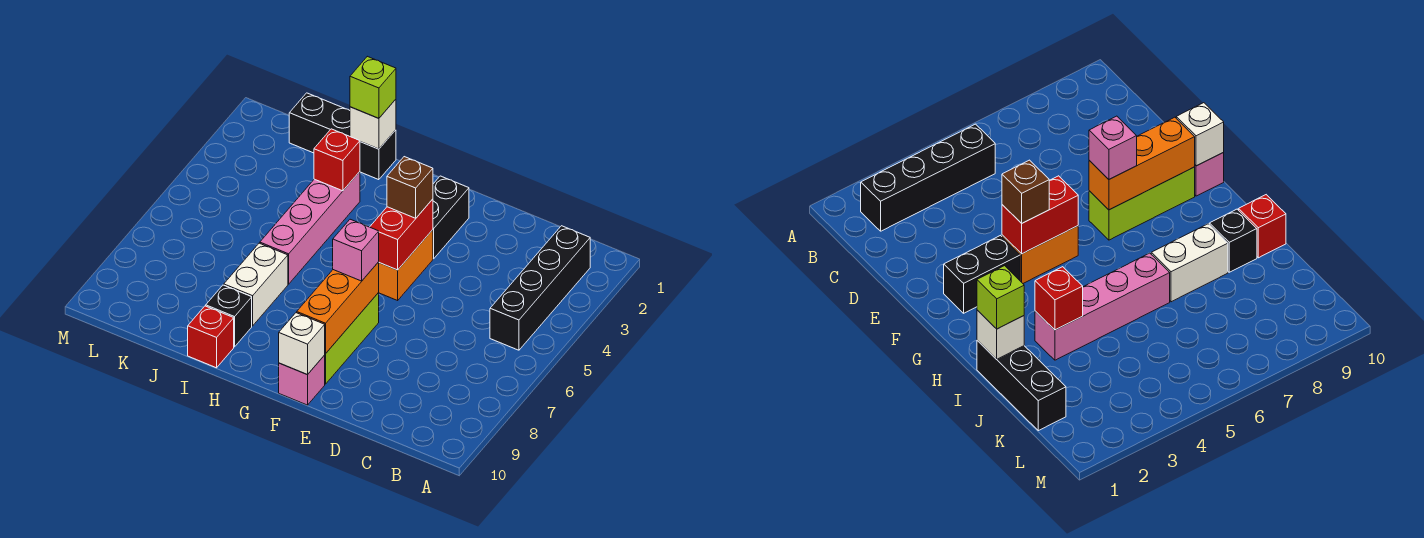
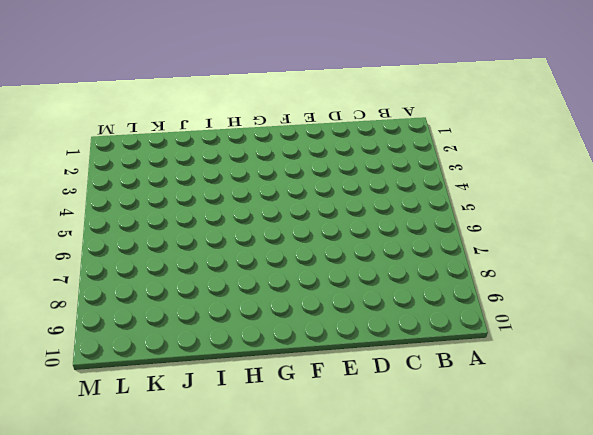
none -> black 1x4 brick [490,226,590,350]
none -> black 1x2 brick [433,176,469,259]
none -> orange 1x2 brick [378,230,433,300]

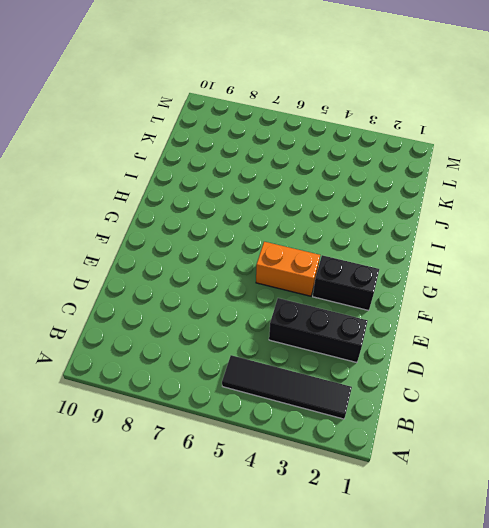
black 1x4 tile [222,355,352,419] -> black 1x4 brick [490,226,590,350]
black 1x3 brick [269,298,368,363] -> black 1x3 brick turned to [289,93,396,180]
none -> lime 1x3 brick [325,293,379,384]
none -> pink 1x1 brick [279,355,325,405]
none -> pink 1x4 brick [260,172,360,284]

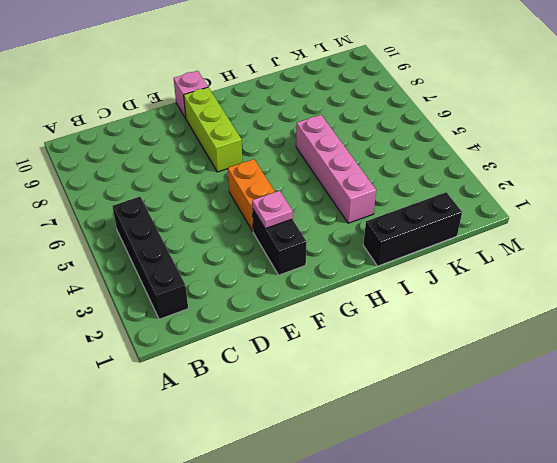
pink 1x1 plate [252,191,293,229] -> none
none -> white 1x2 brick [224,243,288,326]
none -> black 1x1 brick [206,285,252,347]
none -> red 1x1 brick [188,306,234,368]

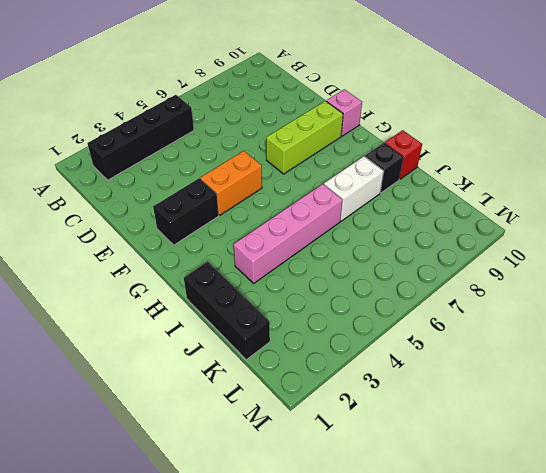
none -> red 1x2 brick [370,199,433,270]
none -> orange 1x3 brick [297,262,379,354]
none -> white 1x1 brick [279,313,325,375]

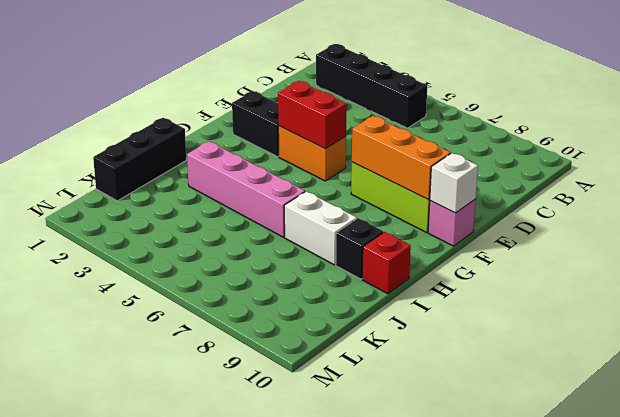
none -> white 1x1 brick [350,99,396,149]
none -> red 1x1 brick [314,129,360,191]
none -> brown 1x1 brick [387,157,433,218]

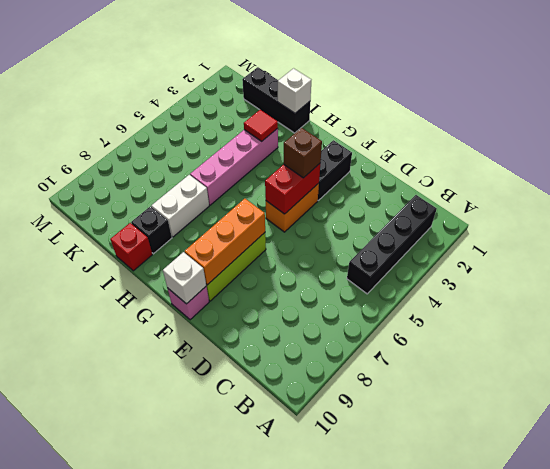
red 1x1 tile [244,110,278,141] -> red 1x1 brick [314,129,360,191]
none -> pink 1x1 brick [333,219,379,281]
none -> lime 1x1 brick [350,56,396,118]

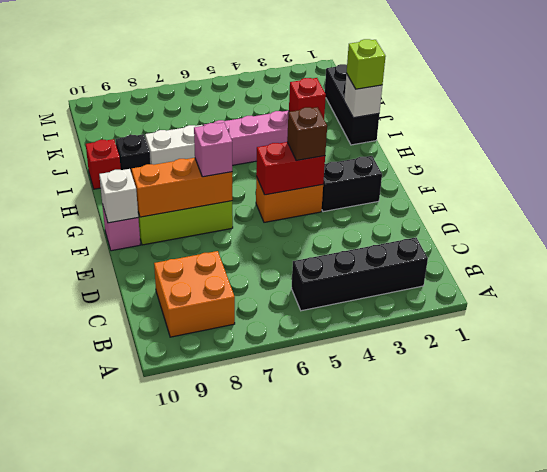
orange 2x2 brick [154,251,235,337] -> none

